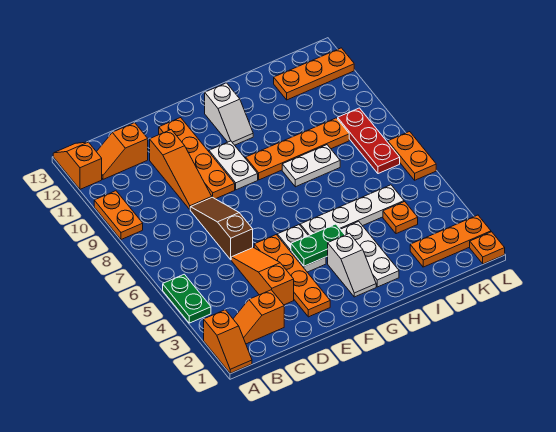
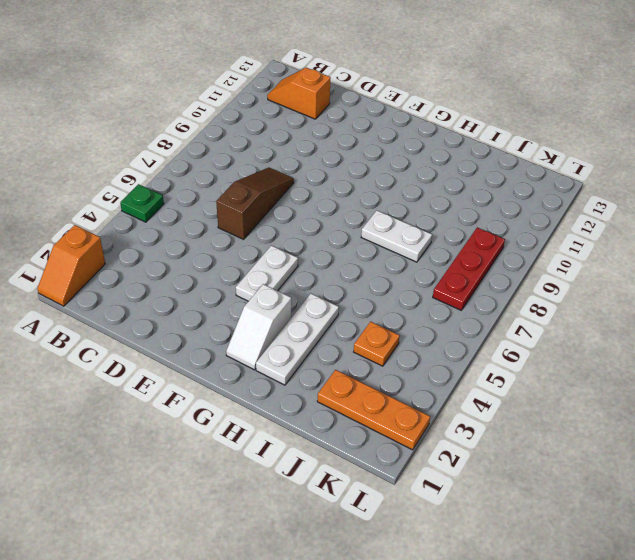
green 1x1 plate [120,184,164,222] -> green 1x2 plate [163,274,211,323]
none -> orange 1x2 plate [94,191,143,240]
none -> orange 1x2 slope [53,142,102,189]
none -> orange 1x2 slope [233,290,284,344]

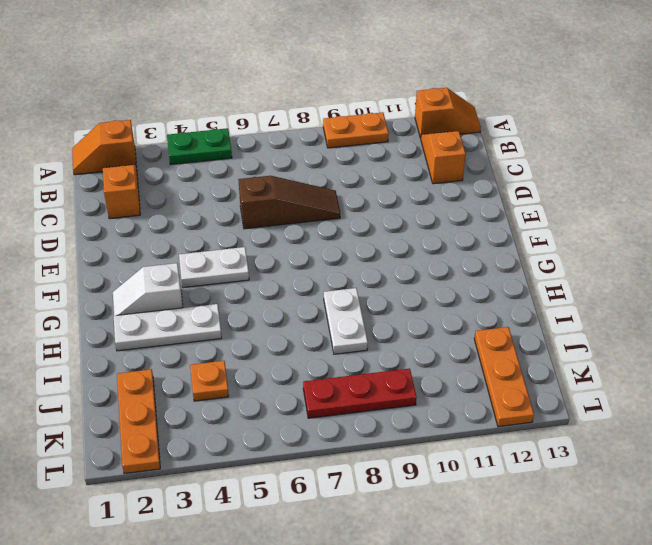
none -> orange 1x3 slope [231,248,294,305]
none -> orange 1x3 slope [150,130,212,209]
none -> orange 1x4 plate [254,235,330,317]

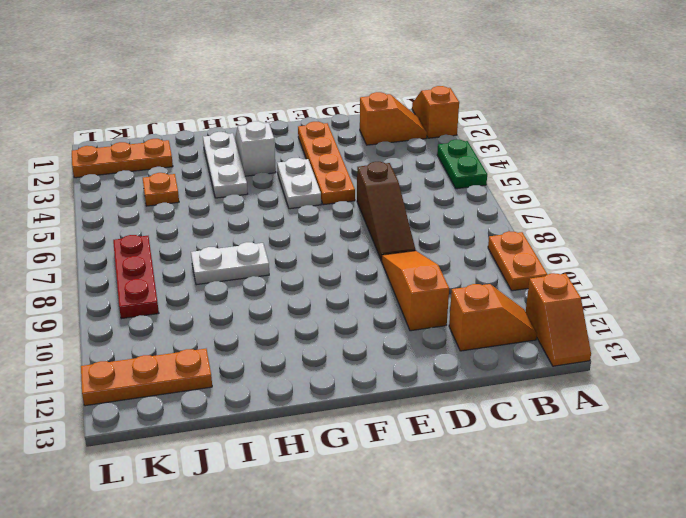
none -> orange 1x3 slope [231,248,294,305]
none -> orange 1x4 plate [159,118,235,199]
none -> white 1x2 plate [209,141,258,190]

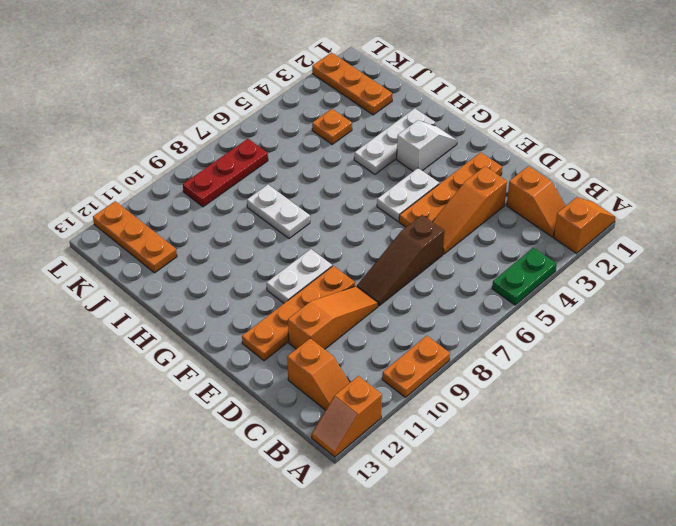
none -> white 1x4 plate [300,185,404,236]
none -> orange 1x4 plate [246,118,349,180]
none -> white 1x2 slope [205,83,253,145]

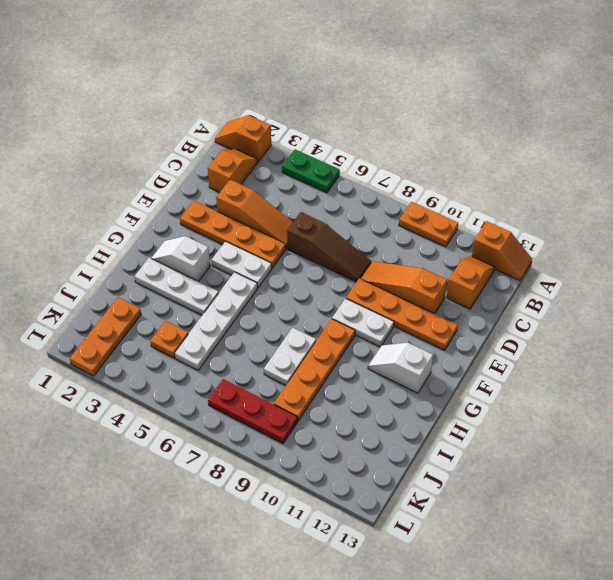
none -> orange 1x3 plate [274,48,354,100]
none -> orange 1x1 plate [470,232,505,264]
none -> orange 1x2 plate [388,132,436,180]

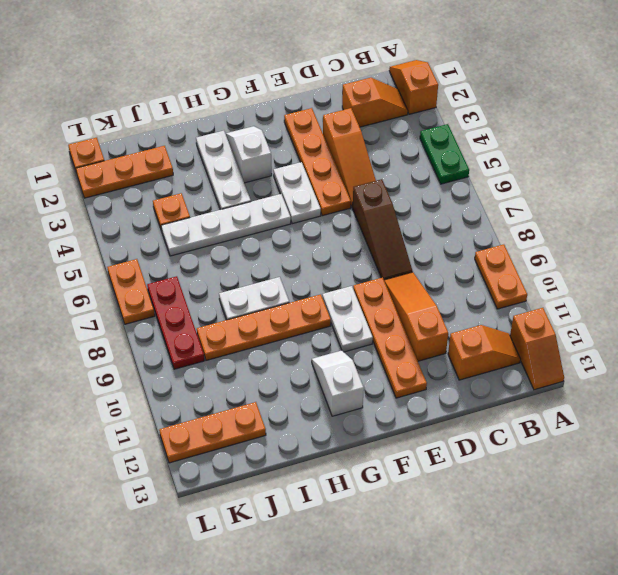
none -> green 1x2 plate [291,224,345,266]

